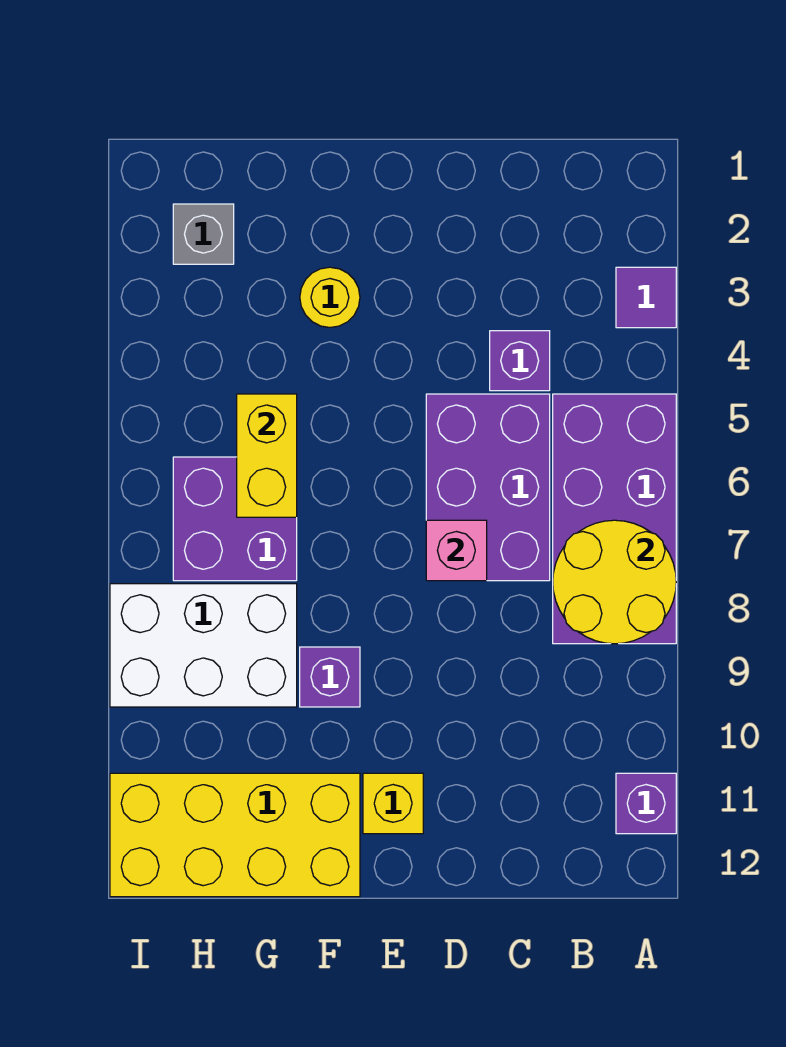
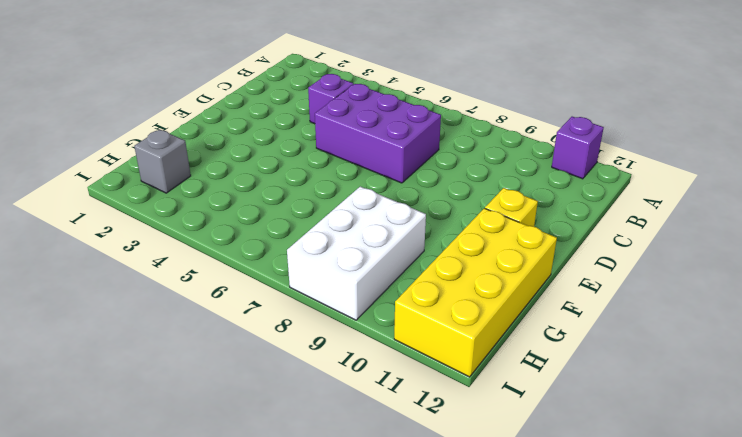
none -> purple 1x1 tile [616,267,676,328]
none -> purple 2x4 brick [553,394,676,644]
none -> yellow 1x1 round brick [300,267,360,327]

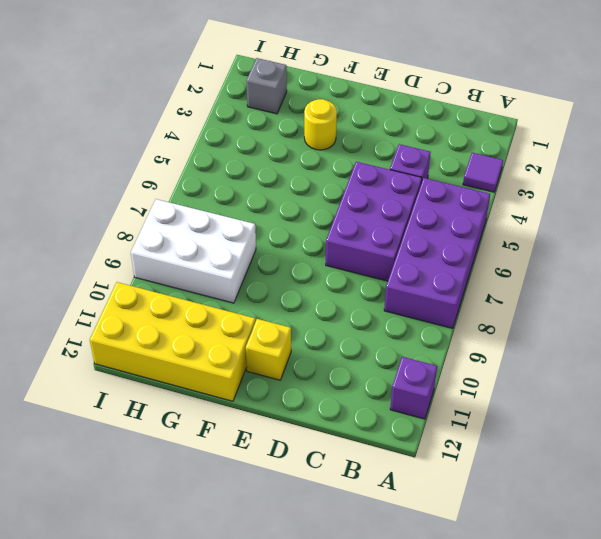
none -> purple 1x1 brick [300,647,360,707]
none -> purple 2x2 brick [173,457,297,581]
none -> yellow 2x2 round brick [553,520,676,644]

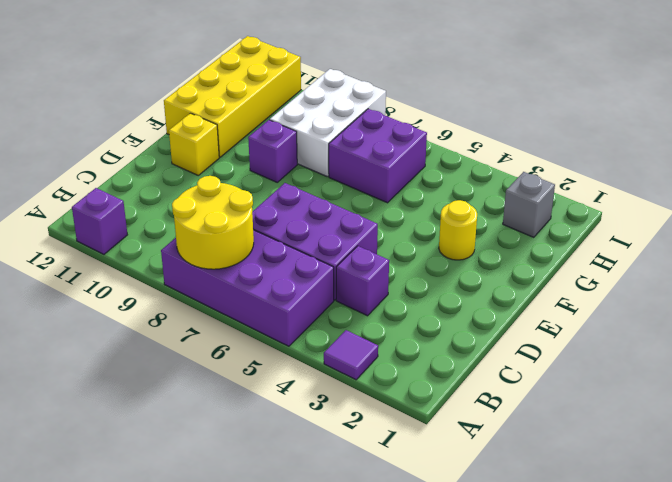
none -> pink 1x1 brick [426,520,487,581]
none -> yellow 1x2 brick [237,394,297,517]

